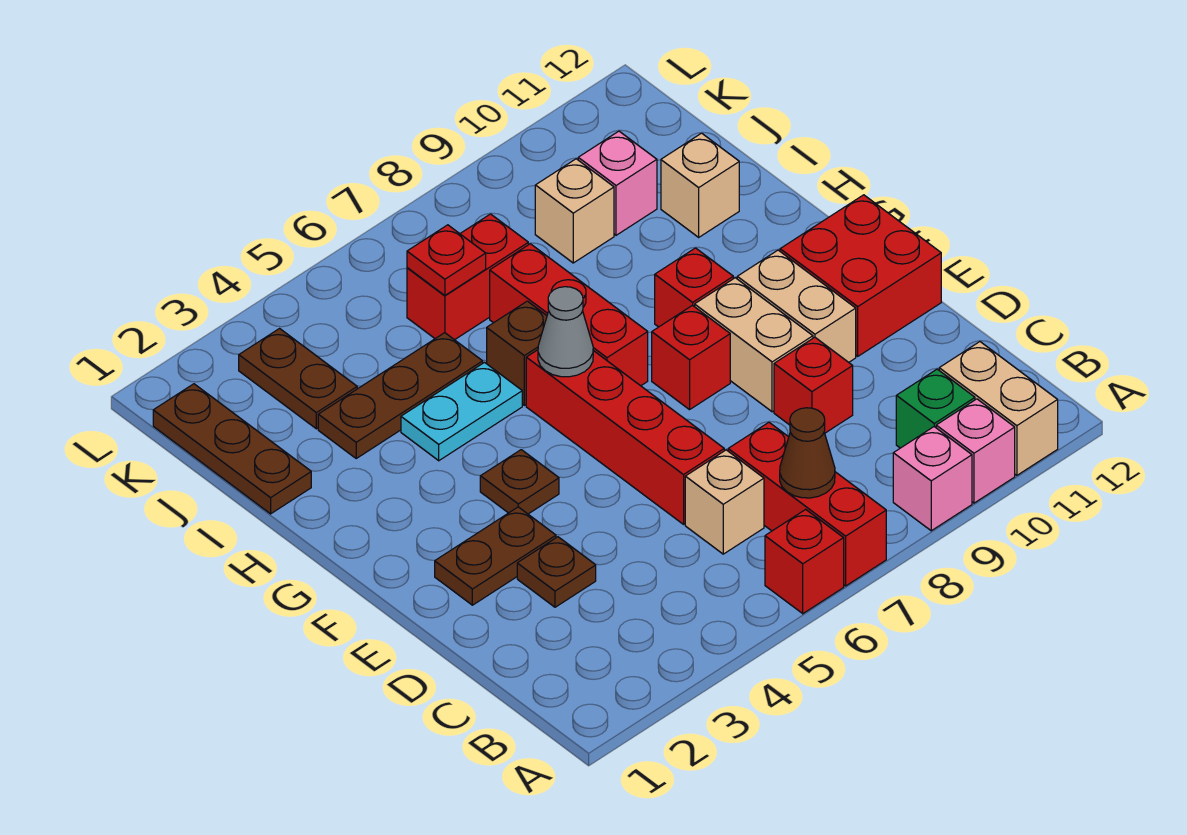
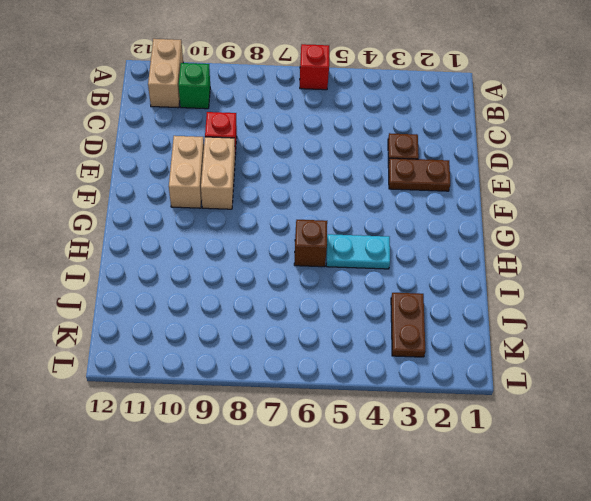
none -> red 1x3 brick [728,422,886,586]
none -> pink 1x1 brick [893,427,972,531]
none -> pink 1x1 brick [936,399,1015,503]
none -> tan 1x1 brick [685,450,764,554]

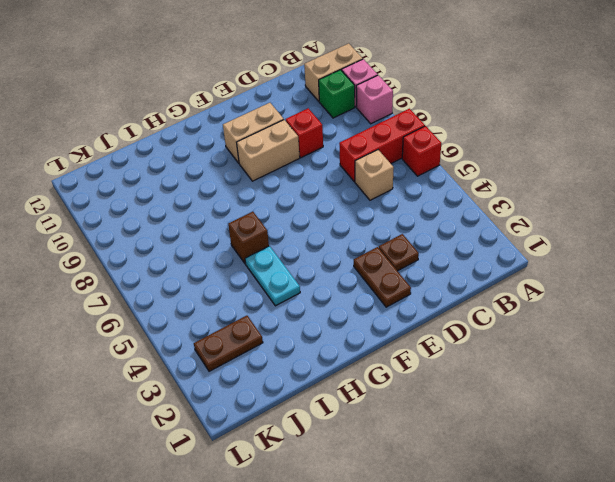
none -> red 1x4 brick [526,350,724,524]
none -> red 2x2 brick [780,195,941,356]
none -> brown 1x1 plate [480,450,559,514]
none -> red 1x1 brick [652,305,730,410]

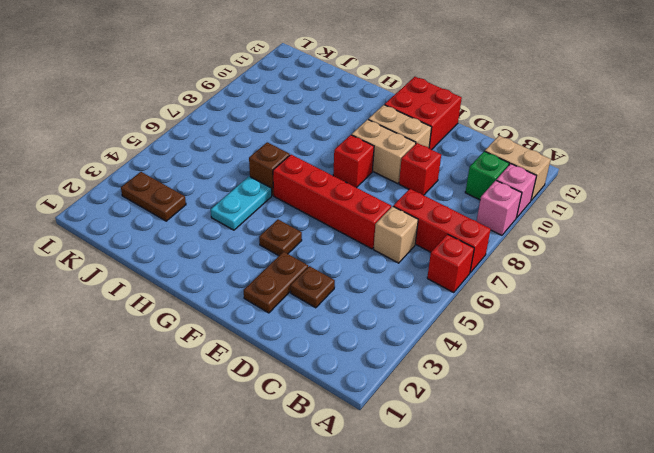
none -> red 1x3 brick [490,244,648,386]
none -> red 1x1 brick [655,248,733,327]
none -> brown 1x3 plate [153,384,311,514]
none -> brown 1x3 plate [318,333,483,458]

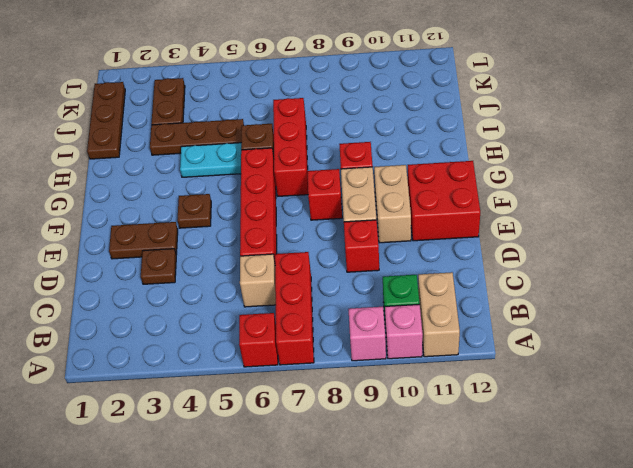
none -> tan 1x1 brick [661,133,739,237]
none -> red 1x2 brick [407,214,528,340]
none -> tan 1x1 brick [535,159,614,263]
none -> pink 1x1 brick [578,131,657,235]

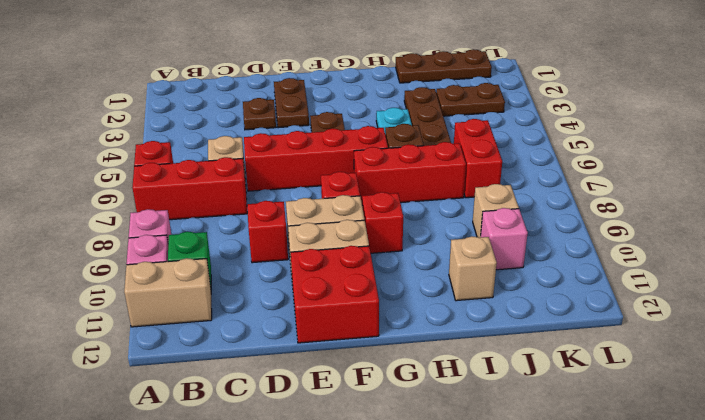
none -> brown 1x1 cone [780,408,835,498]
none -> grey 1x1 cone [538,287,593,377]
none -> red 1x1 plate [407,225,486,295]

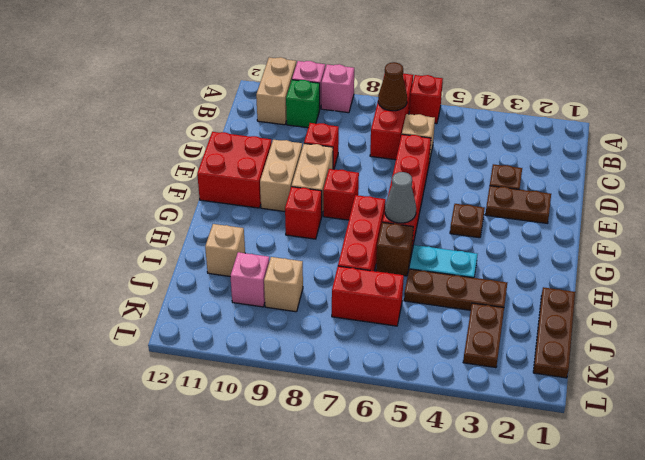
none -> red 1x1 plate [407,225,486,295]

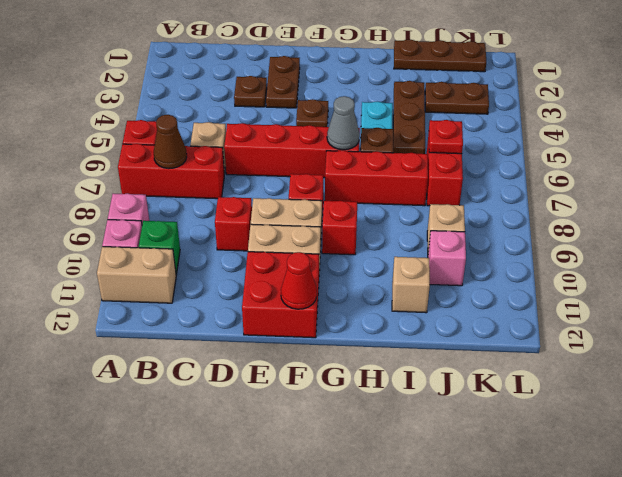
red 1x1 cone [281,252,317,309] -> none

